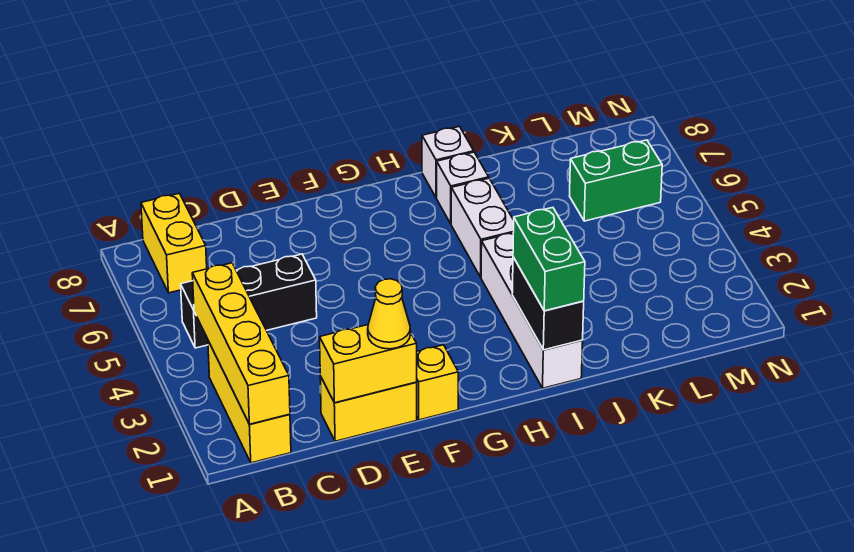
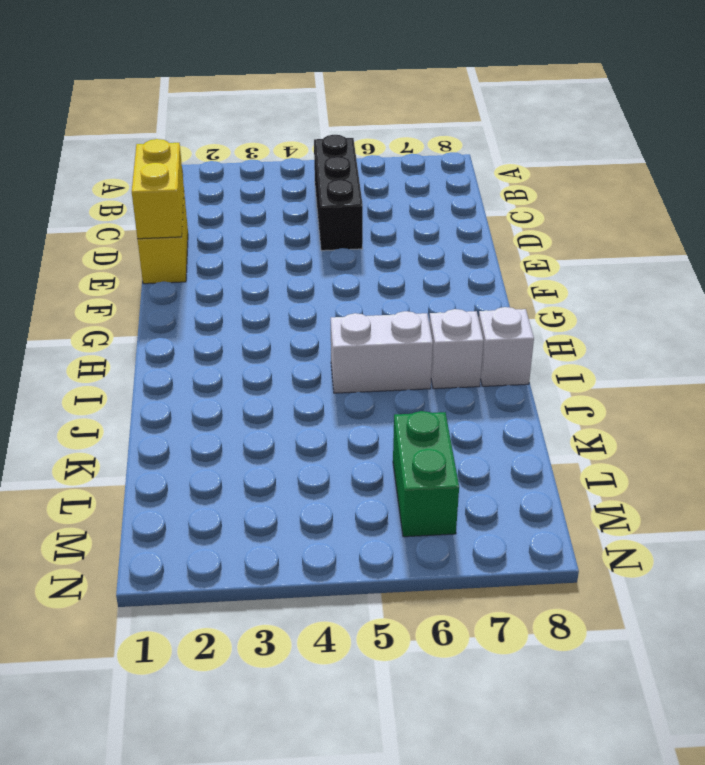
none -> yellow 1x3 brick [208,341,291,463]
none -> yellow 1x2 brick [141,193,207,293]
none -> yellow 1x1 brick [416,345,458,420]

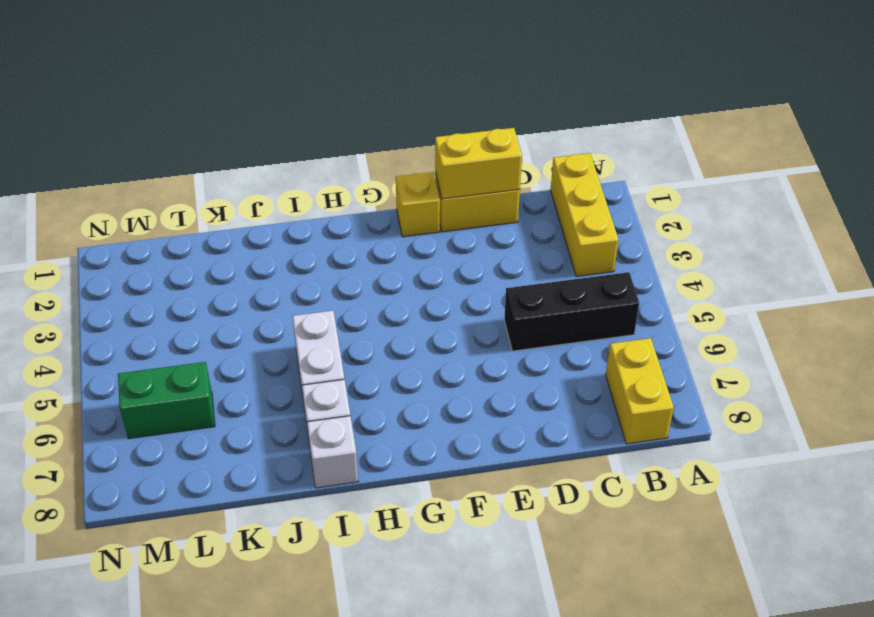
none -> white 1x4 brick [481,233,583,388]
none -> yellow 1x4 brick [192,263,290,424]
none -> black 1x2 brick [512,257,584,350]

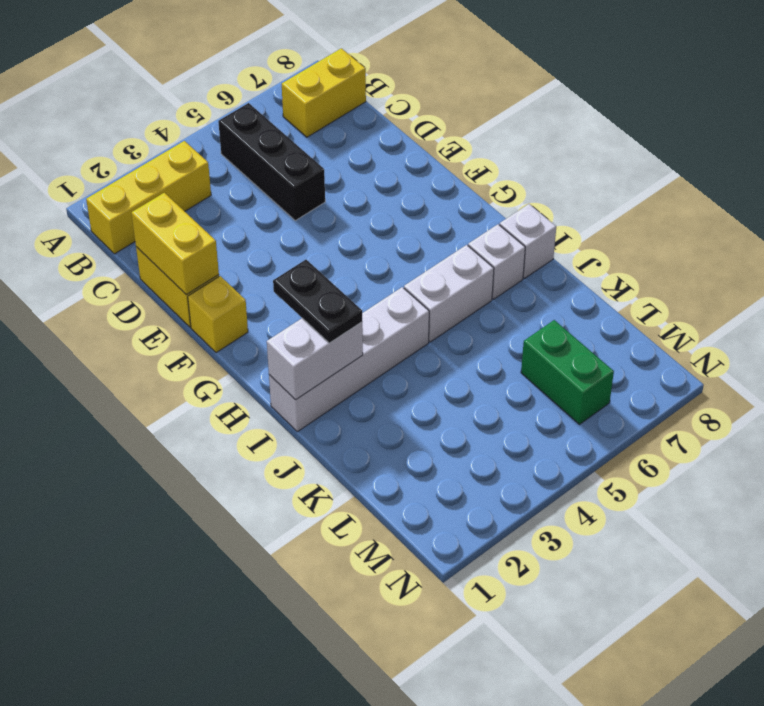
black 1x2 plate [273,260,362,343] -> green 1x2 brick [513,208,585,311]
white 1x2 brick [267,318,363,400] -> black 1x2 brick [512,257,584,350]
none -> yellow 1x4 brick [192,263,290,424]
none -> yellow 1x1 cone [368,279,410,349]

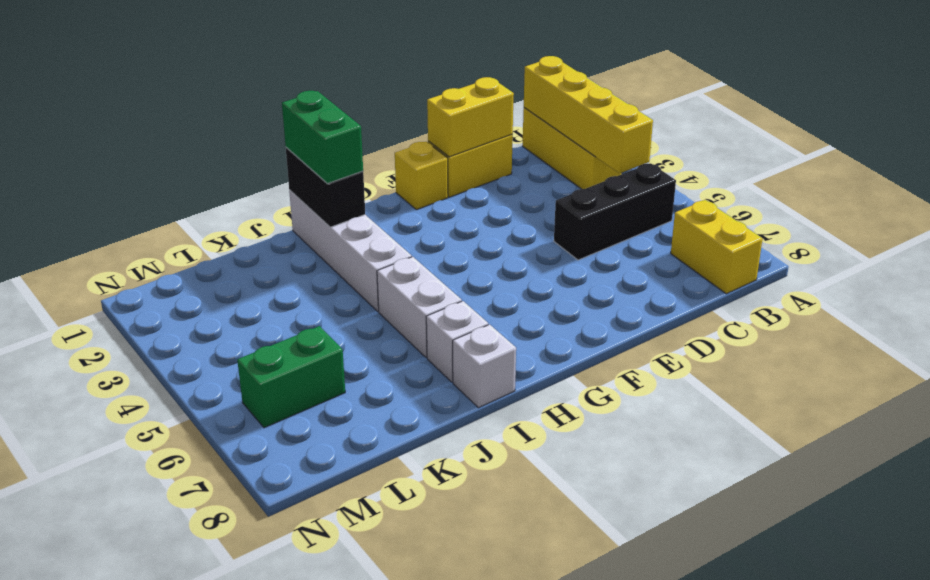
none -> yellow 1x1 cone [368,279,410,349]

